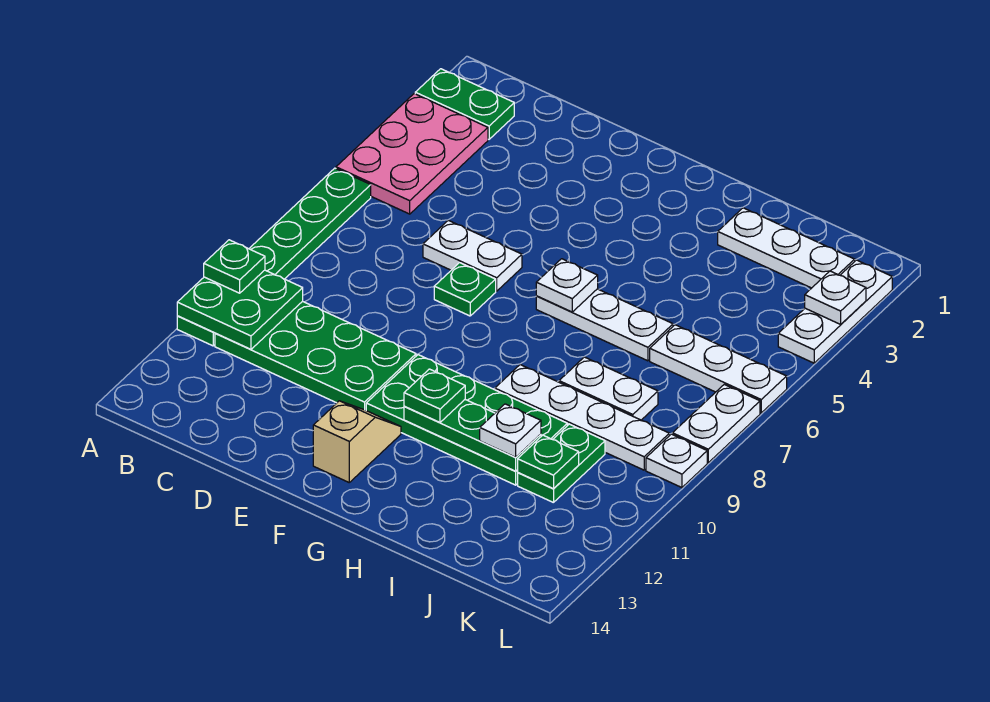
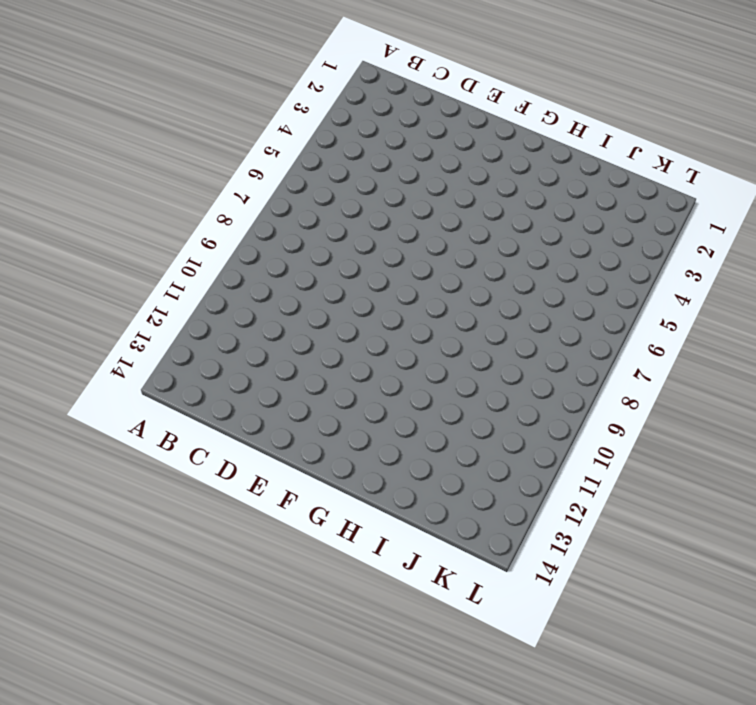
none -> green 1x2 plate [415,69,514,139]
none -> pink 2x3 plate [336,94,488,214]
none -> green 1x6 plate [177,168,371,346]

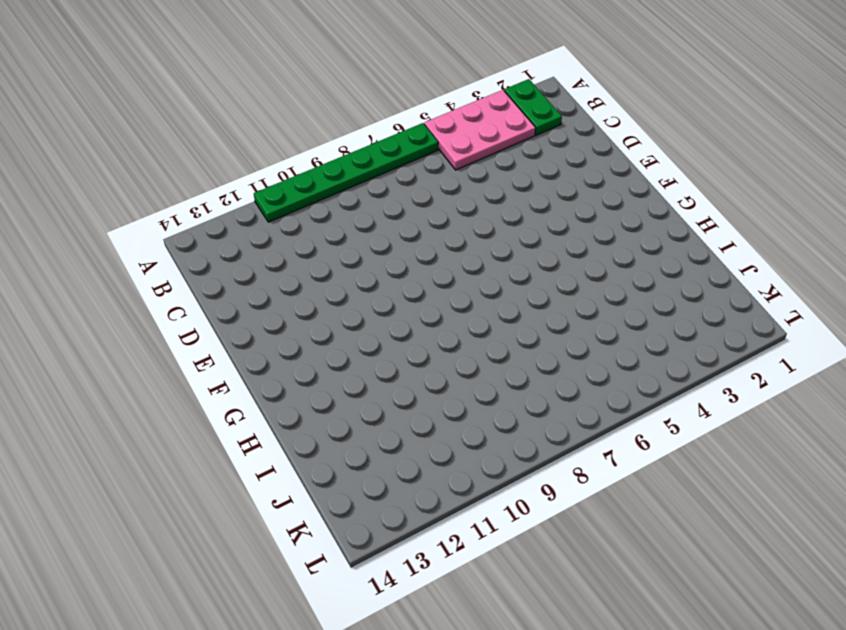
none -> green 2x4 plate [215,301,416,410]
none -> white 1x2 plate [423,220,522,291]
none -> green 1x1 plate [434,263,496,316]

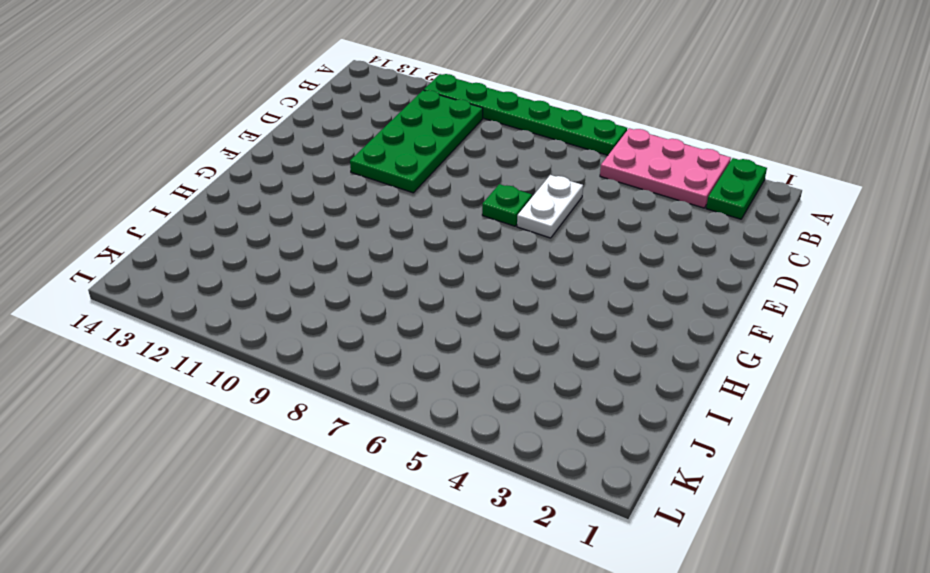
none -> green 2x4 plate [366,355,567,485]
none -> tan 1x2 slope [313,401,401,482]
none -> white 1x3 plate [536,289,673,361]

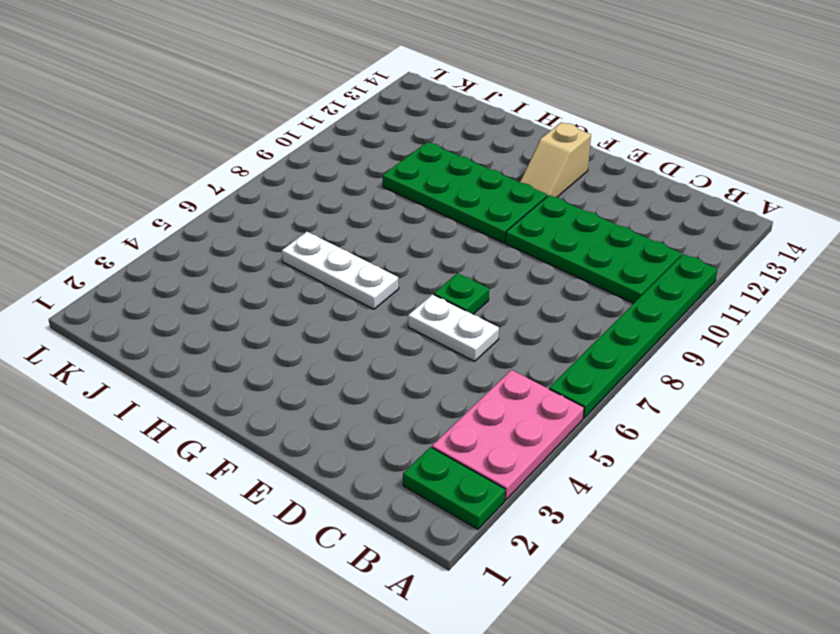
none -> white 1x4 plate [495,365,669,470]
none -> white 1x3 plate [718,208,855,288]
none -> white 1x2 plate [559,357,658,420]

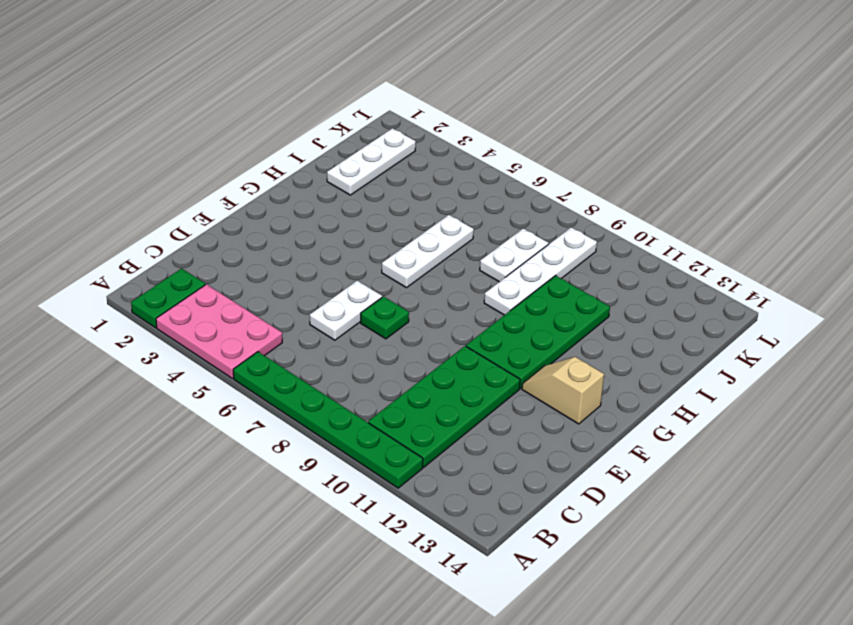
none -> white 1x3 plate [650,325,787,413]
none -> green 1x2 plate [518,424,605,503]
none -> white 1x3 plate [778,260,892,363]

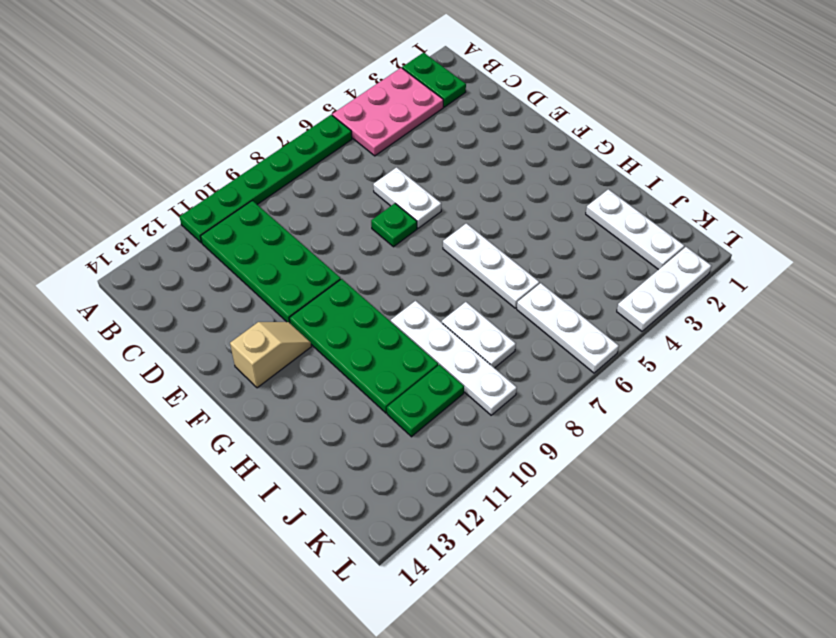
none -> white 1x2 plate [672,384,760,463]
none -> white 1x1 plate [646,434,707,488]
none -> green 2x2 plate [177,270,303,349]

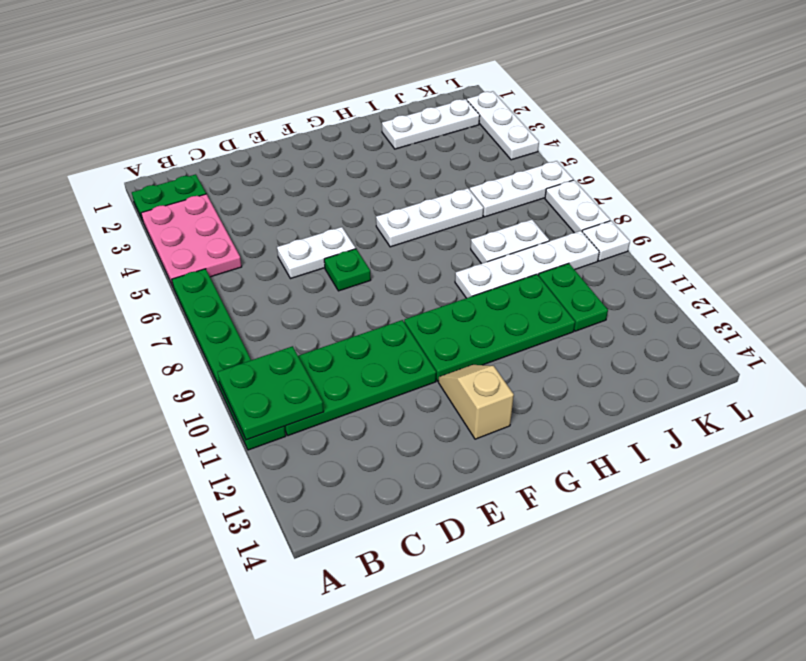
none -> white 1x1 plate [536,259,598,312]
none -> green 1x3 plate [404,400,541,471]
none -> green 1x1 plate [518,435,579,489]

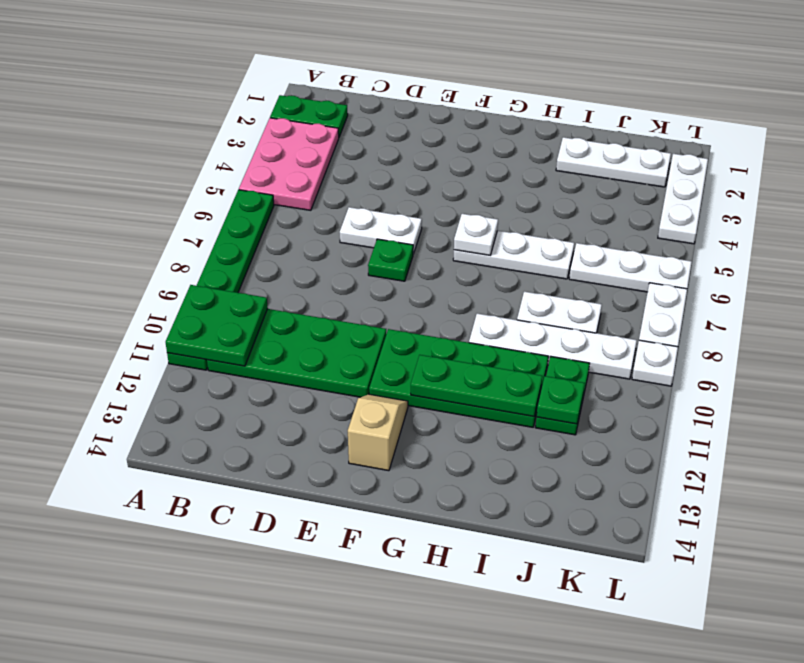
none -> white 1x1 plate [805,271,866,324]
none -> green 1x1 plate [204,240,265,293]
none -> green 1x1 plate [404,369,465,423]

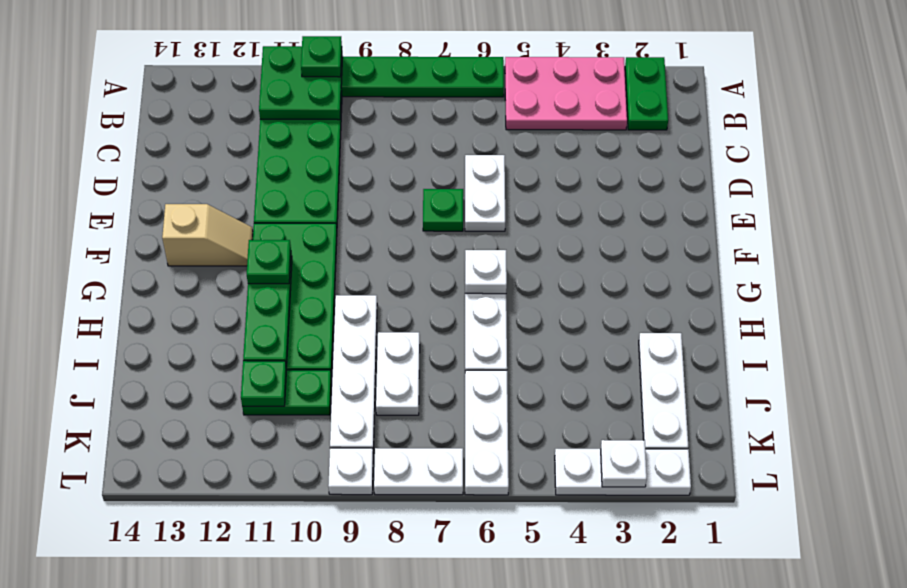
none -> white 1x1 plate [480,404,541,457]

